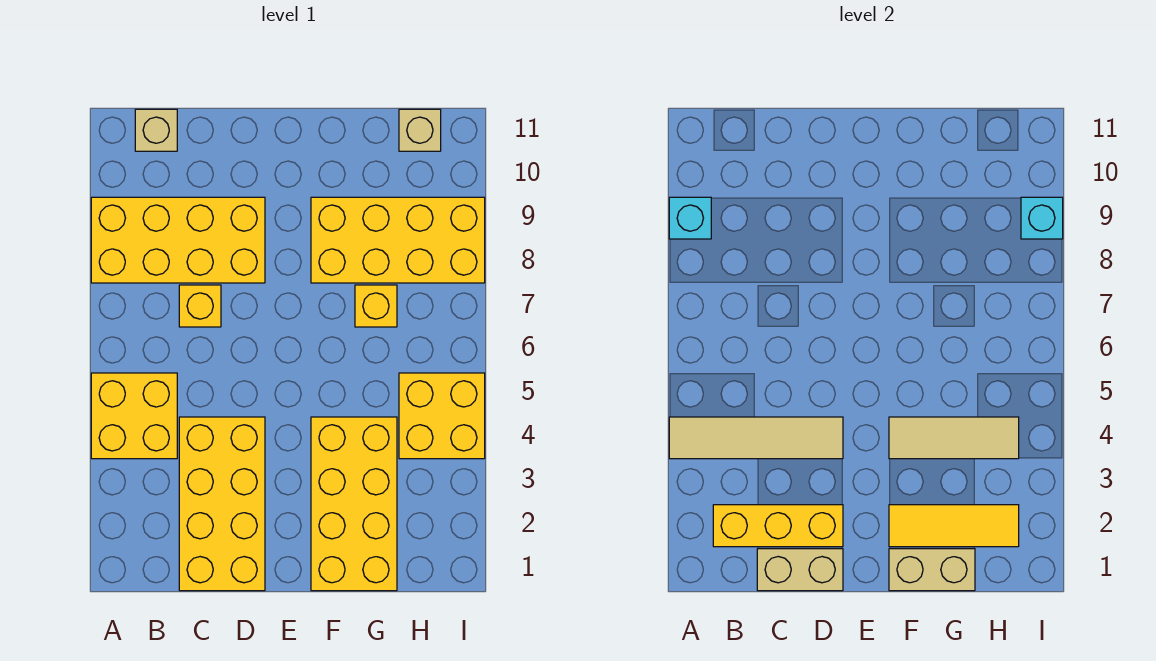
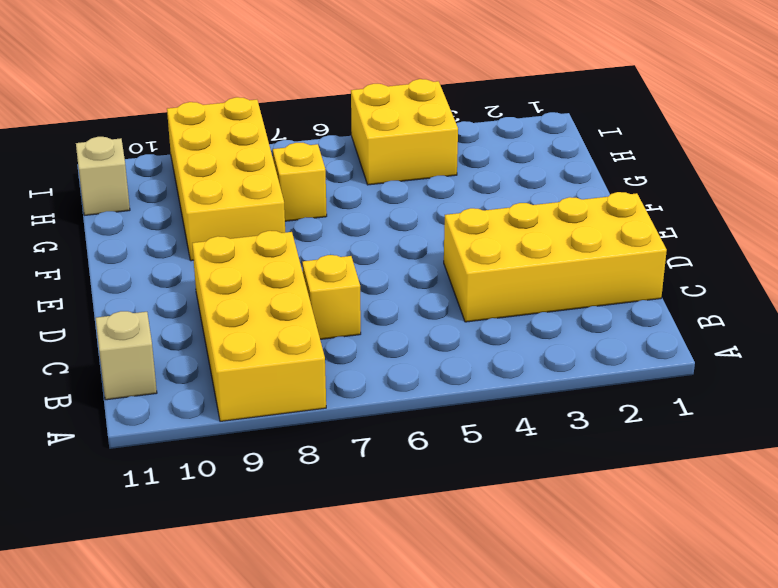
none -> yellow 2x2 brick [91,373,177,459]
none -> yellow 2x4 brick [311,417,397,591]
none -> tan 1x4 tile [669,417,843,459]

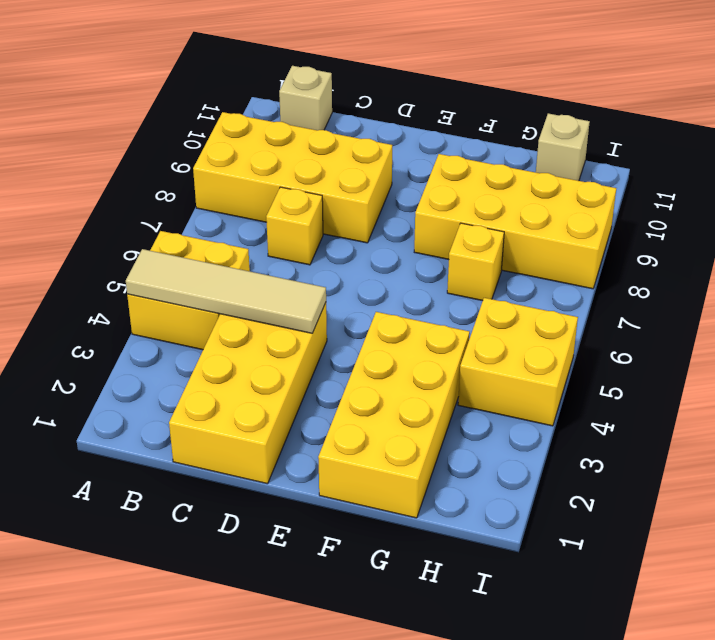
none -> cyan 1x1 brick [669,197,711,239]
none -> yellow 1x3 brick [713,505,843,547]
none -> tan 1x2 brick [757,549,843,591]

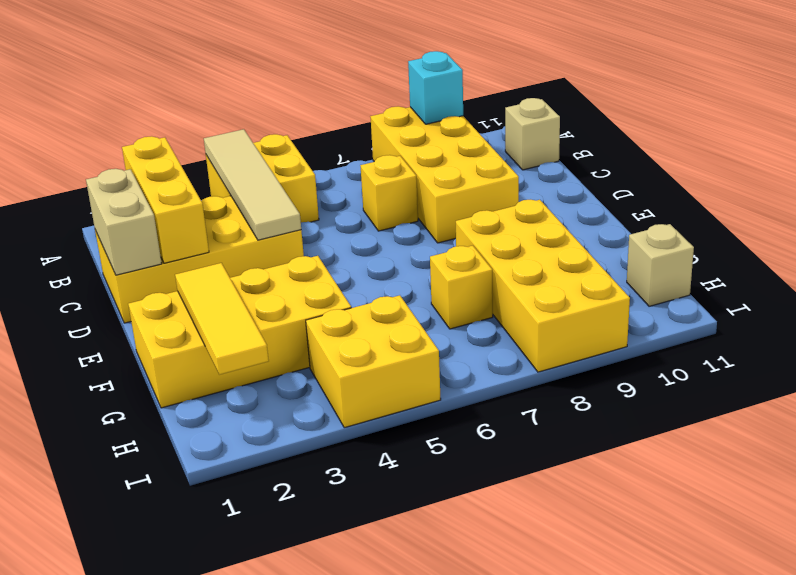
none -> tan 1x2 brick [889,549,975,591]
none -> tan 1x3 tile [889,417,1019,459]
none -> cyan 1x1 brick [1021,197,1063,239]

